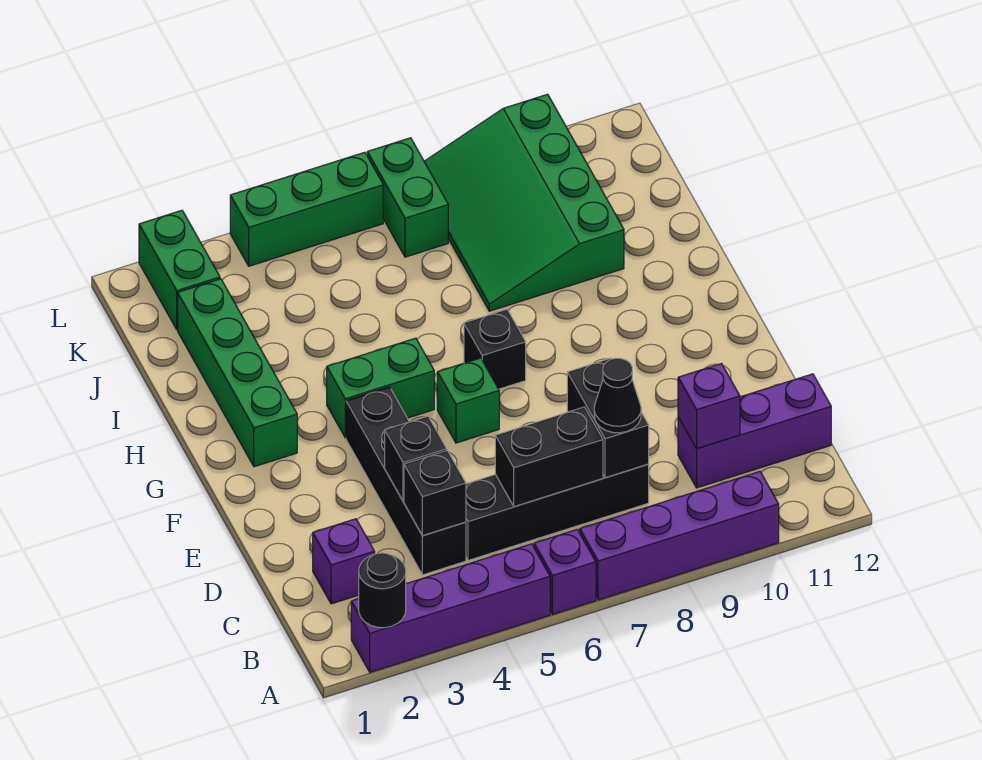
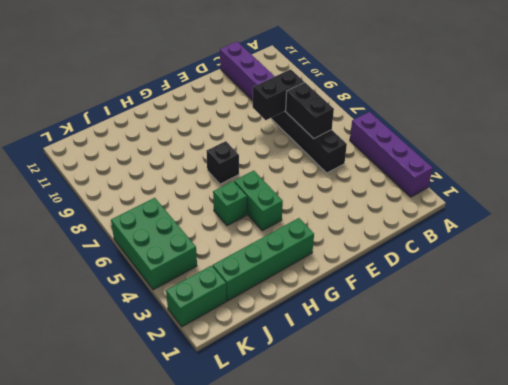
green 1x1 brick [213,181,247,226] -> green 1x1 brick moved to [437,358,499,443]
green 2x3 brick [111,198,197,290] -> green 1x3 brick [230,152,383,266]
none -> purple 1x1 brick [534,530,596,614]
none -> purple 1x4 brick [580,472,779,600]
none -> purple 1x1 brick [313,519,375,604]

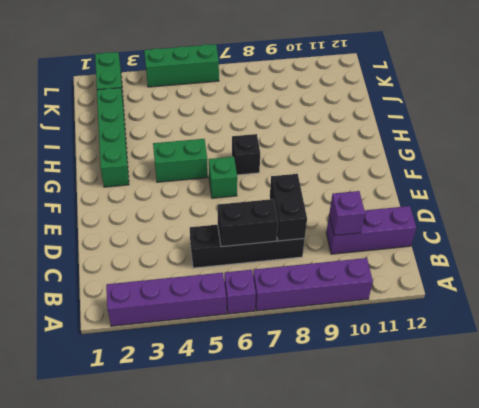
none -> purple 1x1 brick [313,519,375,604]
none -> black 1x4 brick [346,387,466,575]
none -> green 3x4 slope [424,94,624,311]

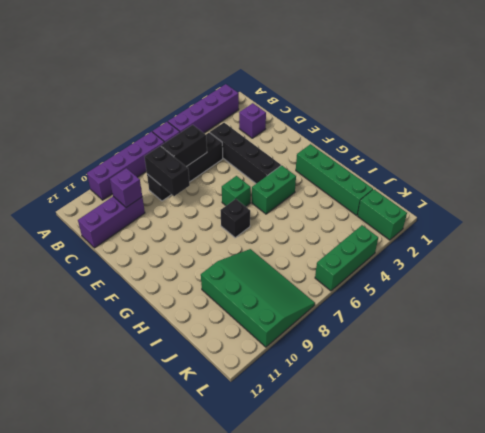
none -> green 1x2 brick [367,138,448,257]
none -> black 1x1 round brick [359,553,406,628]
none -> black 1x1 brick [404,451,466,536]

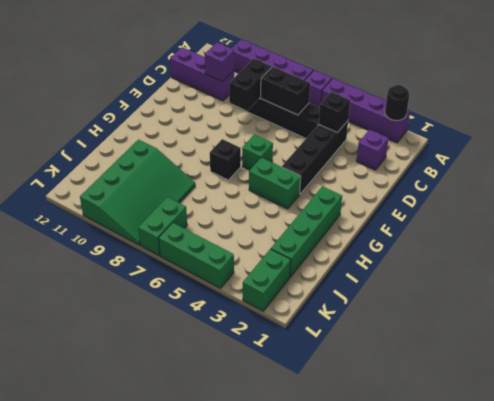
none -> black 1x1 brick [385,416,447,501]
none -> black 1x1 cone [594,358,641,433]

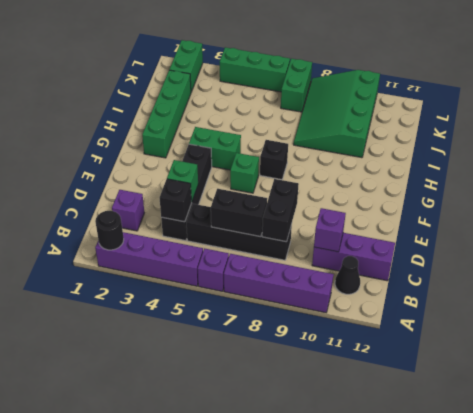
black 1x1 cone [335,256,360,294] -> black 1x1 cone moved to [594,358,641,433]
green 1x1 brick [167,160,198,202] -> black 1x1 brick [385,416,447,501]

